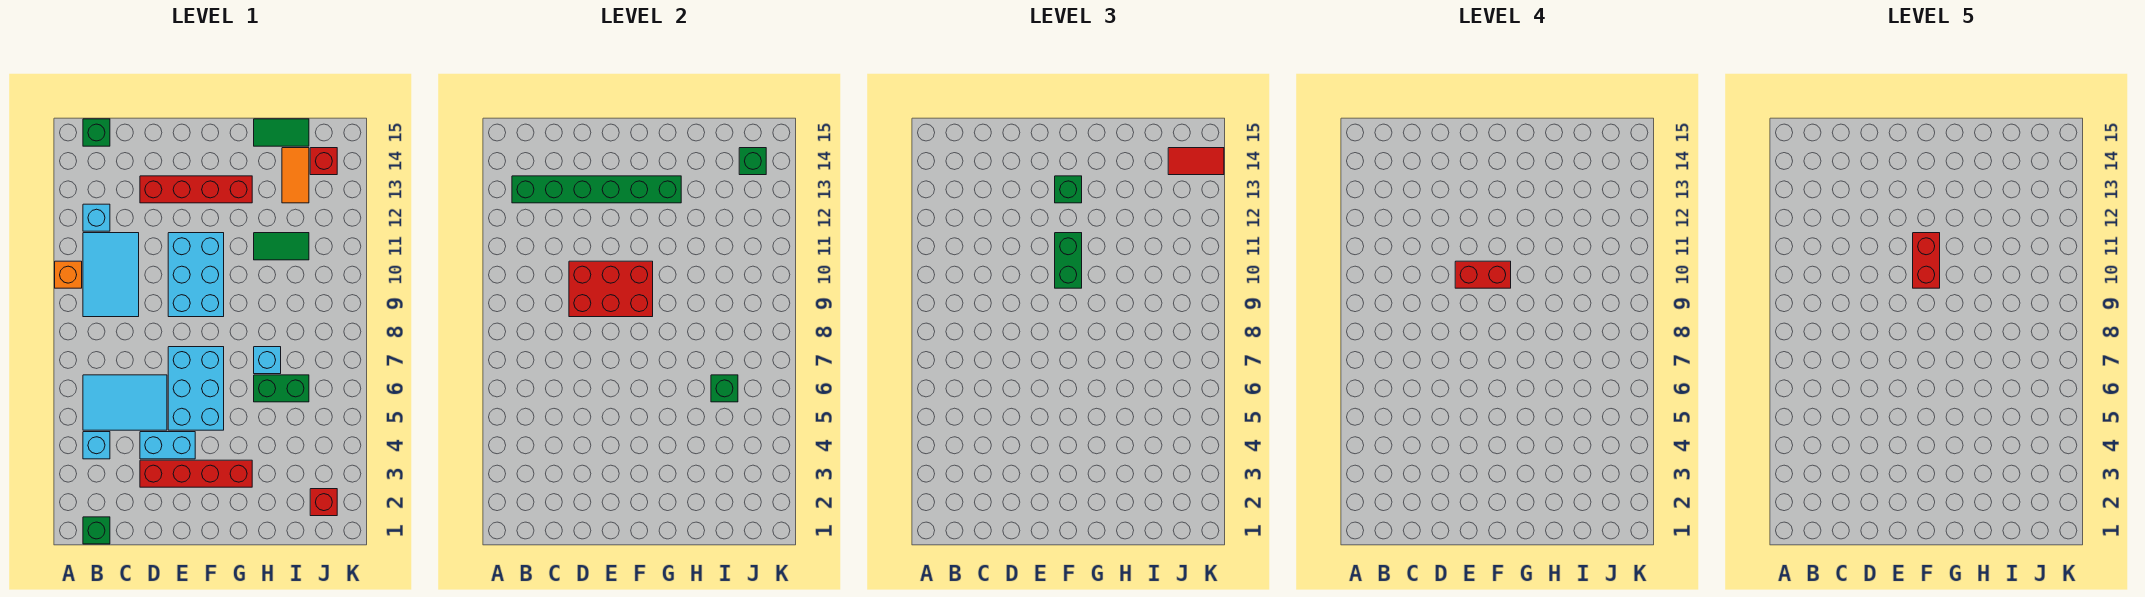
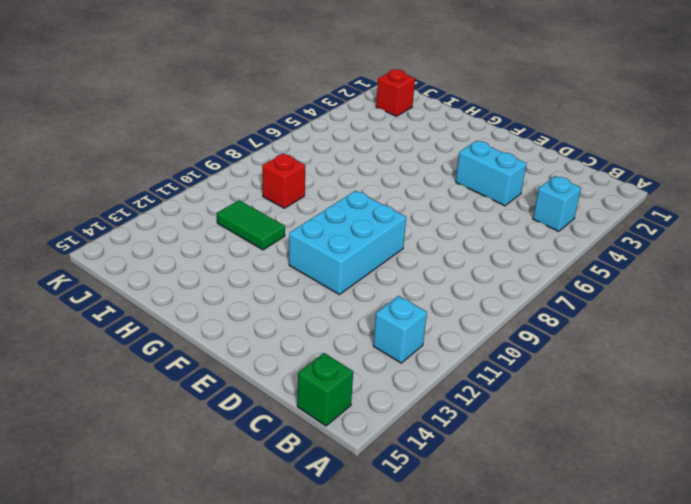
red 1x1 brick [262,154,305,208] -> red 1x1 brick moved to [310,148,337,175]
none -> orange 1x1 brick [55,261,82,288]
none -> green 1x1 brick [83,517,110,544]
none -> cyan 2x3 tile [83,375,167,430]

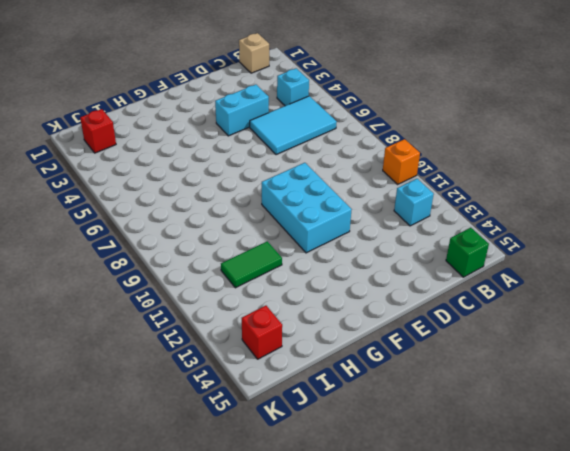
tan 1x1 brick [239,33,269,73] -> green 1x1 brick [83,517,110,544]
none -> cyan 2x3 tile [83,233,139,317]
none -> red 1x4 brick [140,460,252,487]
none -> red 1x4 brick [140,176,252,203]

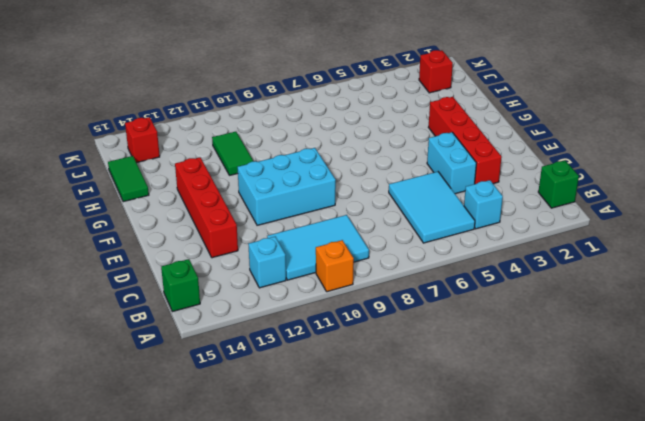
none -> cyan 2x3 brick [168,347,224,430]
none -> green 1x2 brick [254,375,309,402]
none -> cyan 1x1 brick [254,347,281,374]

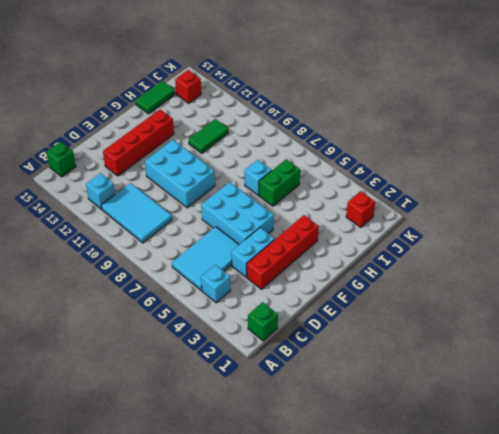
none -> orange 1x1 brick [55,261,82,288]
none -> orange 1x2 tile [282,148,309,203]
none -> green 1x6 brick [512,176,681,203]

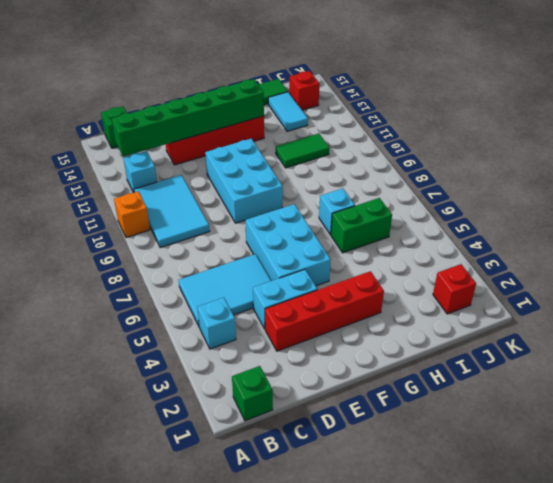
cyan 1x2 tile [268,92,308,131] -> orange 1x2 tile [282,148,309,203]
none -> red 2x3 brick [569,261,653,317]
none -> green 1x1 brick [711,375,738,402]
none -> green 1x1 brick [739,148,766,175]

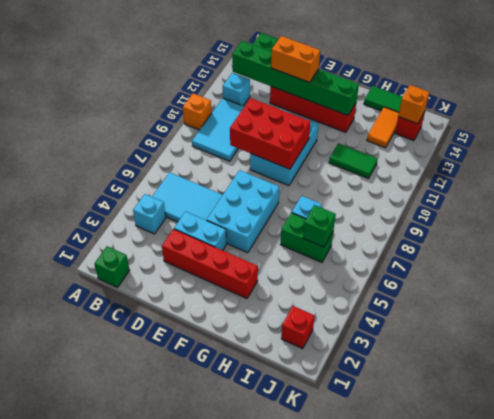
orange 1x2 brick [271,36,320,82] -> none
orange 1x1 brick [398,85,430,124] -> green 1x1 brick [739,148,766,175]
none -> green 1x2 brick [1055,233,1082,288]
none -> green 1x1 brick [1055,176,1082,203]
none -> red 1x2 tile [1168,148,1224,175]

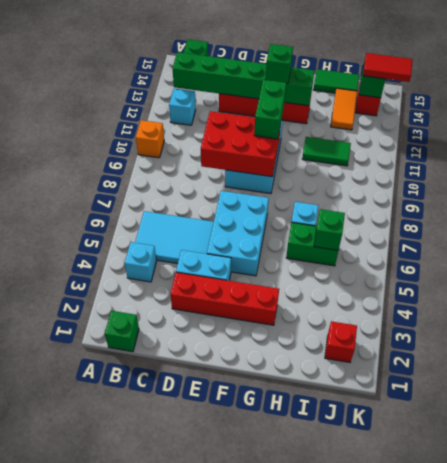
none -> cyan 2x3 tile [83,233,139,317]
none -> red 1x2 brick [1455,261,1511,288]
none -> red 1x2 brick [1913,233,1940,288]

